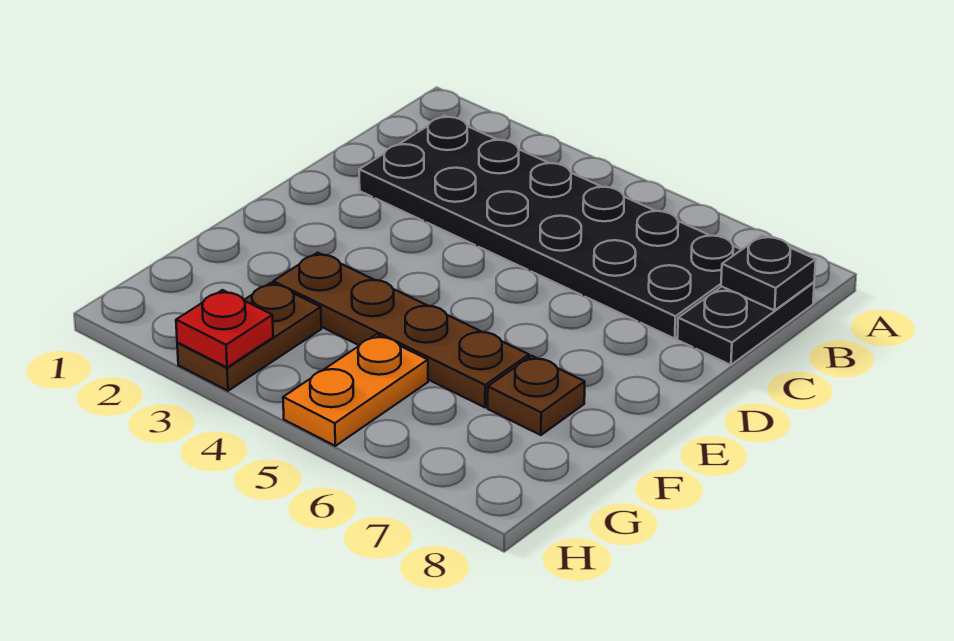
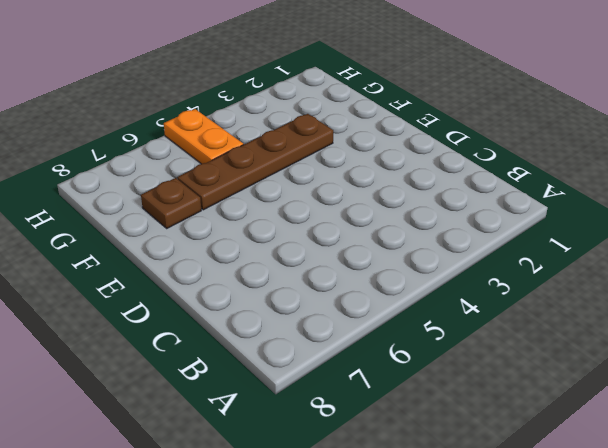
none -> black 2x6 plate [359,116,742,339]
none -> black 1x2 plate [677,282,814,365]

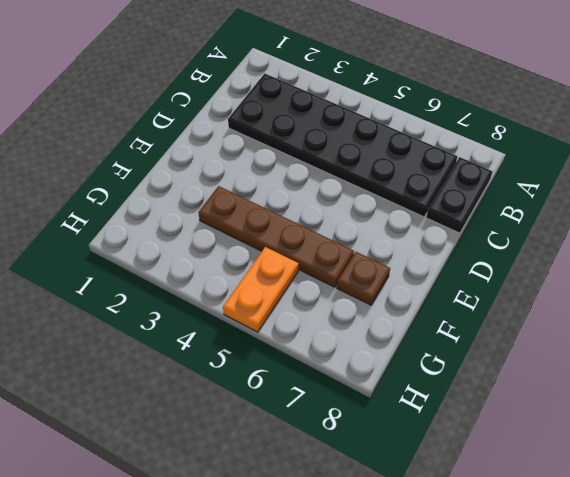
none -> brown 1x2 plate [177,283,321,391]
none -> black 1x1 plate [721,235,816,310]

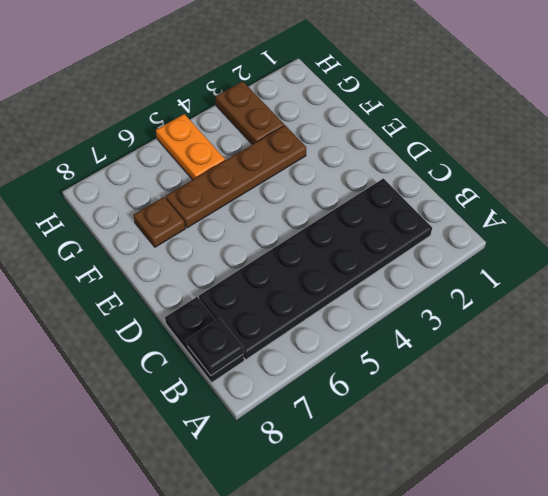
none -> red 1x1 plate [176,290,273,367]

